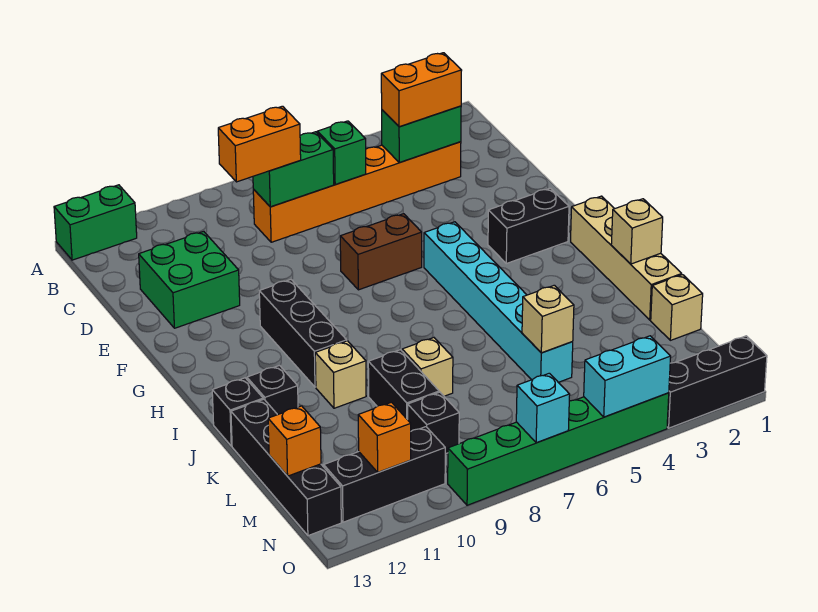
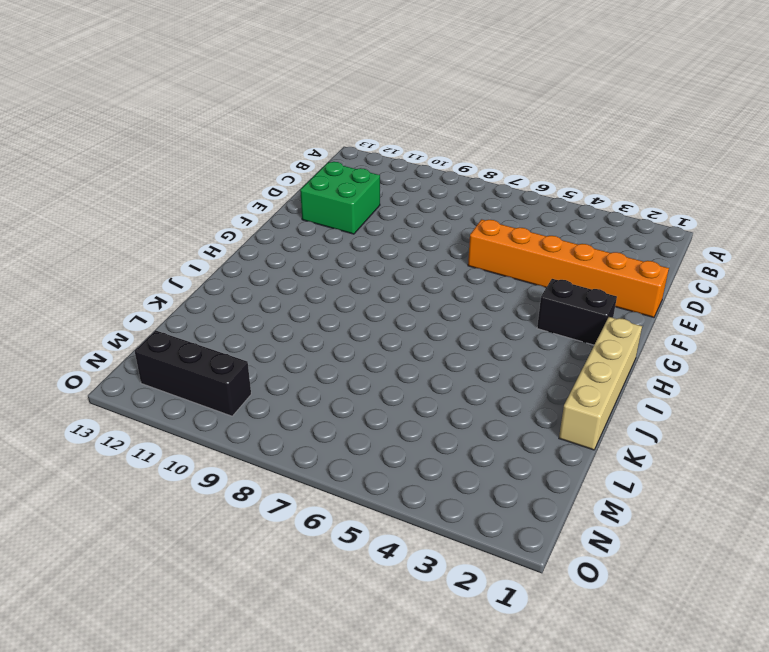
orange 1x6 brick [468,219,669,317] -> orange 1x6 brick moved to [253,142,461,242]
none -> green 1x2 brick [54,185,137,260]
none -> brown 1x2 brick [340,214,422,290]
none -> cyan 1x6 brick [424,222,573,382]
none -> black 1x3 brick [259,280,347,387]

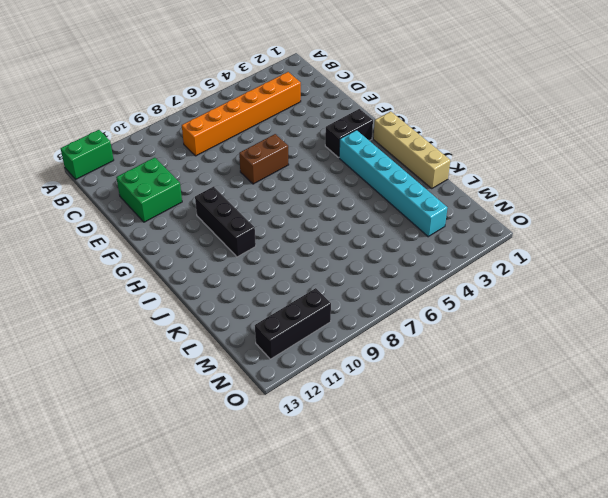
cyan 1x6 brick [339,130,447,237] -> cyan 1x6 brick moved to [424,222,573,382]
none -> tan 1x1 brick [315,341,366,408]
none -> black 1x1 brick [247,365,298,415]
none -> black 1x1 brick [212,378,263,446]
none -> tan 1x1 brick [402,338,453,396]

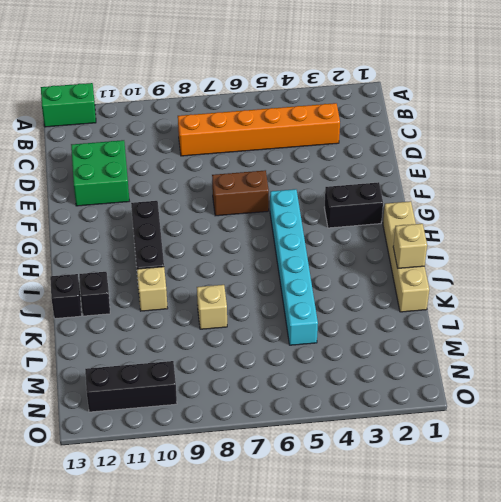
none -> black 1x2 brick [368,350,439,420]
none -> black 1x4 brick [231,399,341,536]
none -> tan 1x1 brick [651,275,703,340]
none -> black 1x1 brick [408,392,459,454]

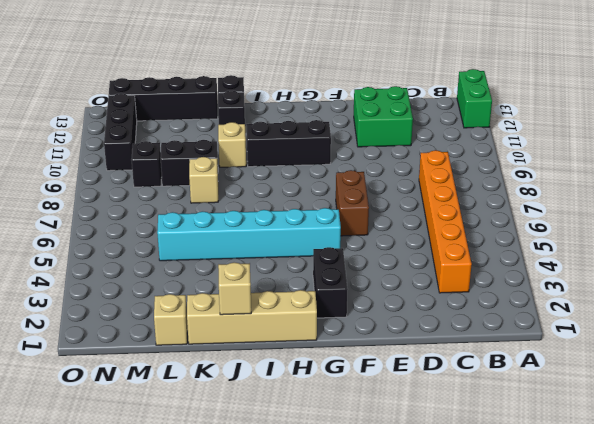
none -> black 1x3 brick [667,336,767,428]
none -> green 1x6 brick [448,393,669,505]
none -> green 1x2 brick [382,106,461,163]
none -> green 1x1 brick [317,121,366,185]

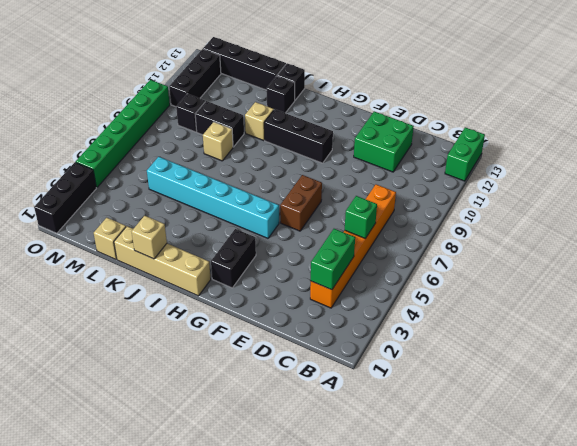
none -> green 1x2 brick [253,132,334,207]
none -> tan 1x1 brick [522,285,574,353]
none -> orange 1x1 brick [268,406,321,476]
none -> orange 1x1 brick [358,402,411,472]

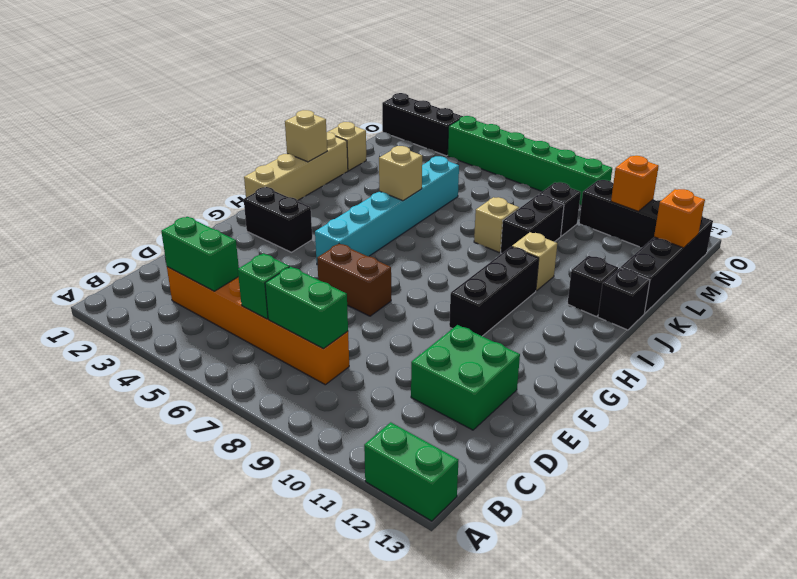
tan 1x1 brick [379,146,422,201] -> tan 1x1 brick moved to [522,285,574,353]
none -> cyan 1x2 brick [584,336,671,417]
none -> cyan 1x1 brick [516,373,570,443]
none -> orange 1x2 brick [381,53,462,127]
none -> orange 1x2 brick [218,106,301,182]

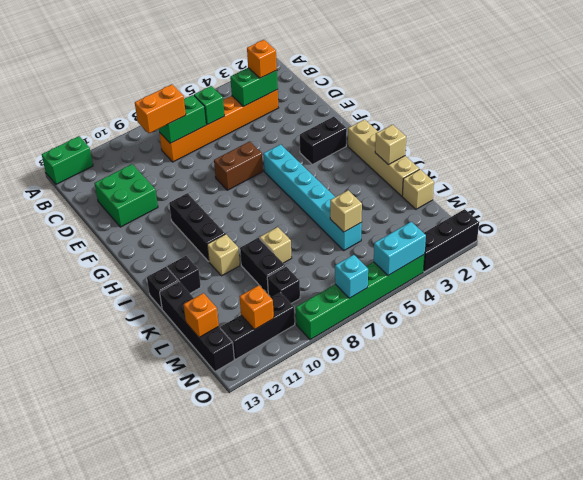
orange 1x1 brick [247,40,277,78] -> orange 1x2 brick [381,53,462,127]

